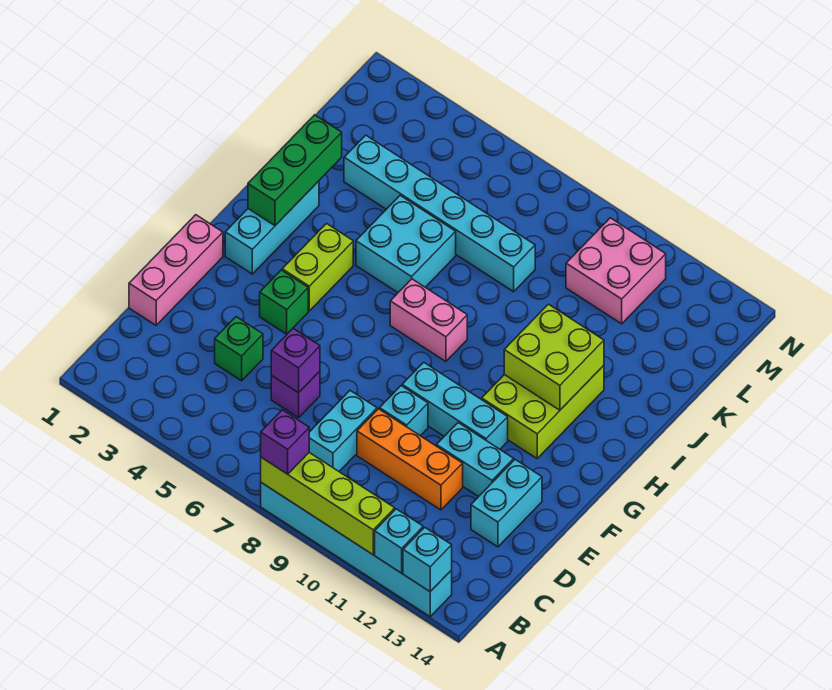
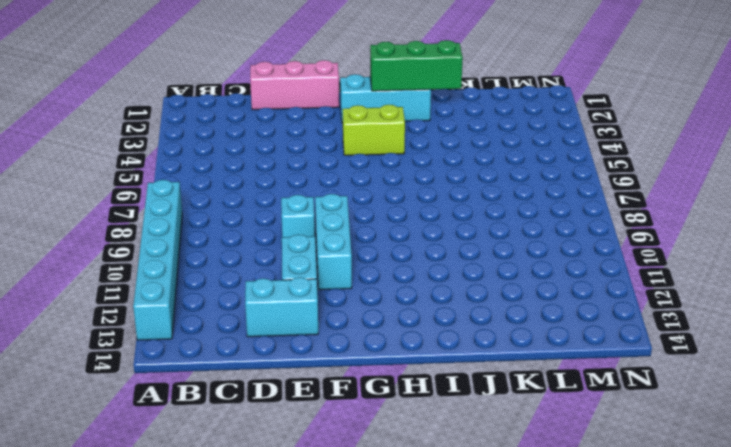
none -> cyan 1x2 brick [309,391,377,471]
none -> green 1x1 brick [215,317,263,381]
none -> purple 1x1 brick [271,371,320,418]

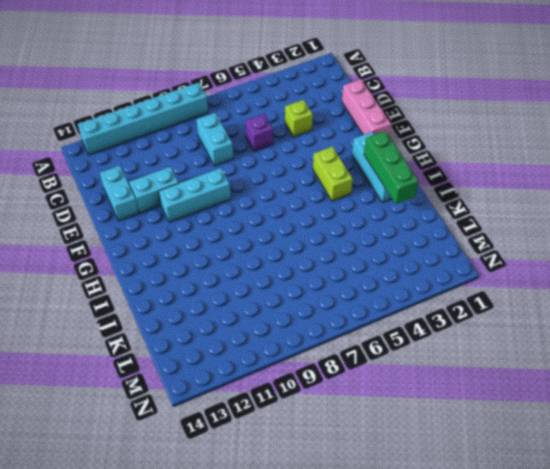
lime 1x1 brick [285,100,313,137] -> green 1x1 brick [215,317,263,381]
none -> orange 1x3 brick [357,409,463,510]
none -> cyan 1x1 brick [380,386,428,436]
none -> green 1x1 brick [260,270,308,334]

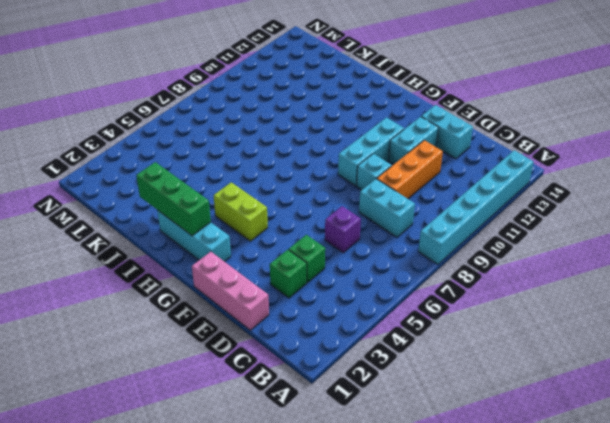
green 1x1 brick [270,250,307,298] -> green 1x1 brick moved to [260,270,308,334]
none -> lime 2x3 brick [482,366,604,458]
none -> pink 1x2 brick [390,279,467,362]
none -> cyan 2x2 brick [356,196,456,292]

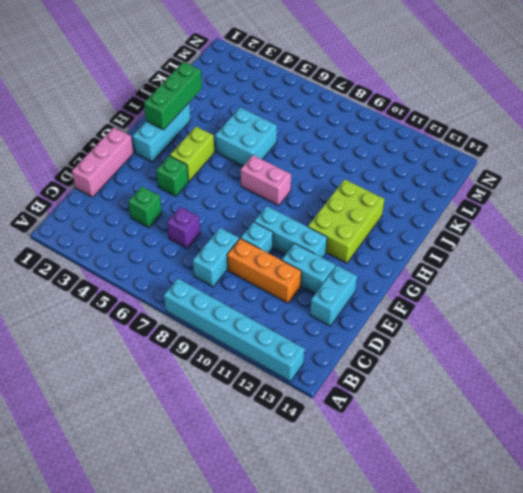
none -> cyan 1x6 brick [344,135,535,292]
none -> pink 2x2 brick [566,218,666,324]
none -> lime 1x4 brick [261,453,395,555]

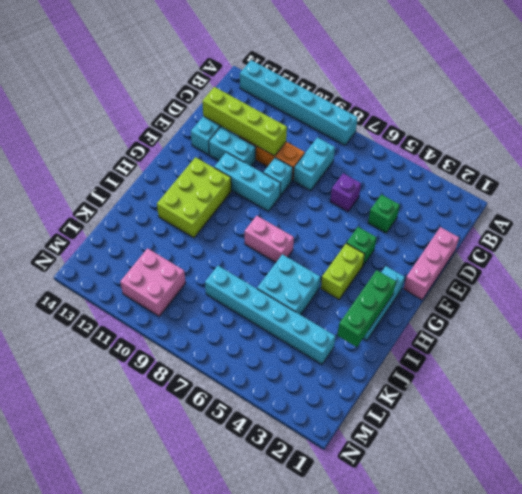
lime 1x4 brick [202,87,287,156] -> lime 1x4 brick moved to [261,453,395,555]
none -> cyan 1x1 brick [375,509,423,573]
none -> cyan 1x1 brick [403,527,452,592]
none -> purple 1x1 brick [271,328,320,393]

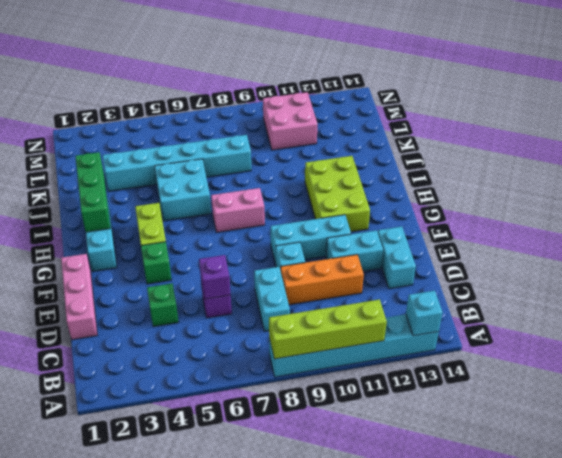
none -> cyan 1x1 brick [375,509,423,573]
none -> lime 2x2 brick [504,304,604,410]
none -> purple 1x1 brick [261,410,309,474]

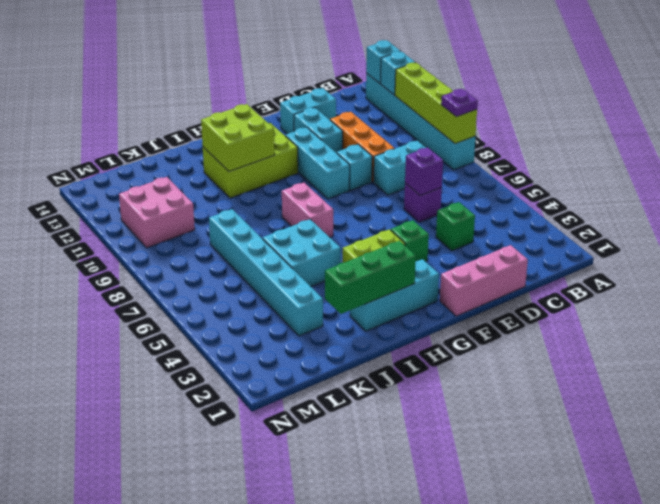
purple 1x1 plate [441,89,478,117] -> purple 1x1 brick [261,410,309,474]

